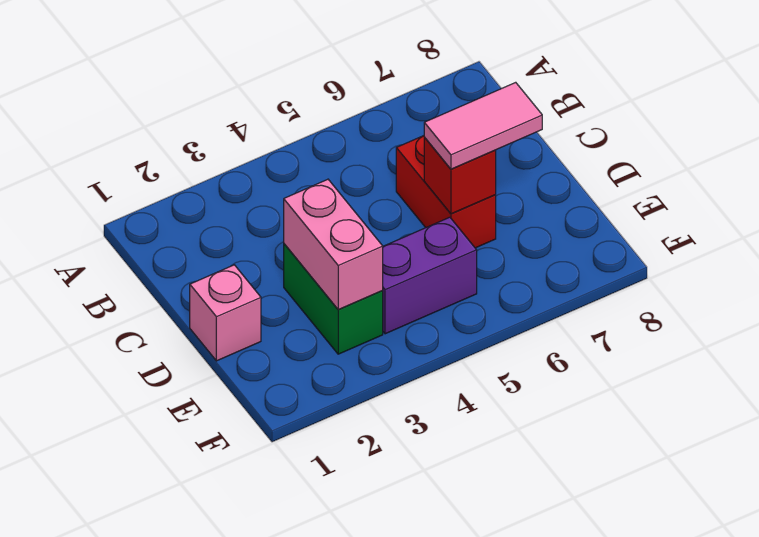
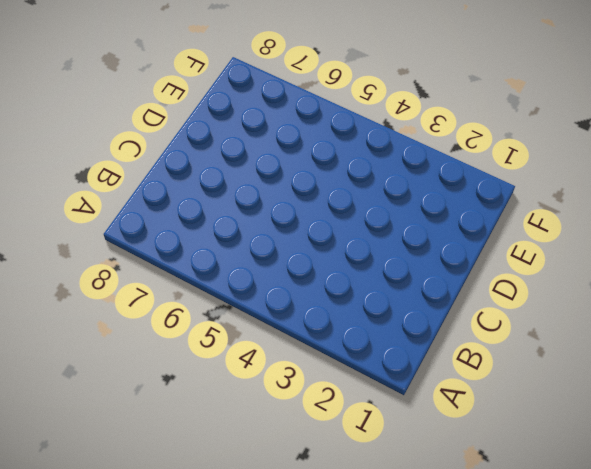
none -> red 1x2 brick [396,136,496,248]
none -> pink 1x1 brick [190,265,261,361]

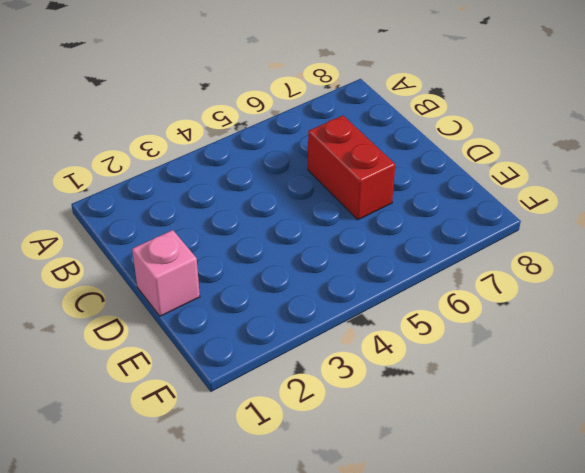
none -> green 1x2 brick [284,244,383,354]
none -> purple 1x2 brick [383,217,477,334]

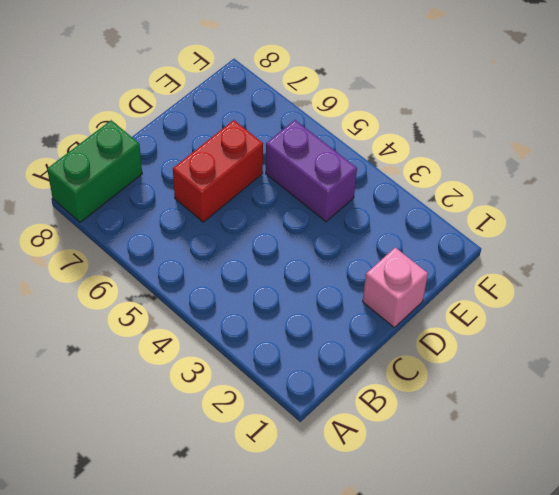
green 1x2 brick [47,120,142,222] -> green 1x2 brick moved to [284,244,383,354]
none -> pink 1x2 brick [284,179,383,310]
none -> red 1x1 brick [424,137,496,214]

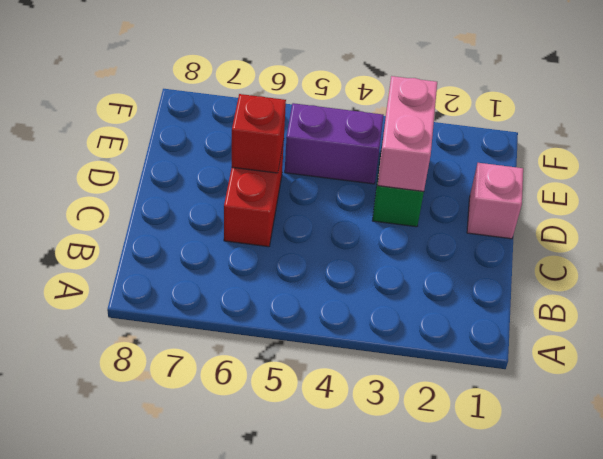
none -> pink 1x2 tile [424,82,542,169]

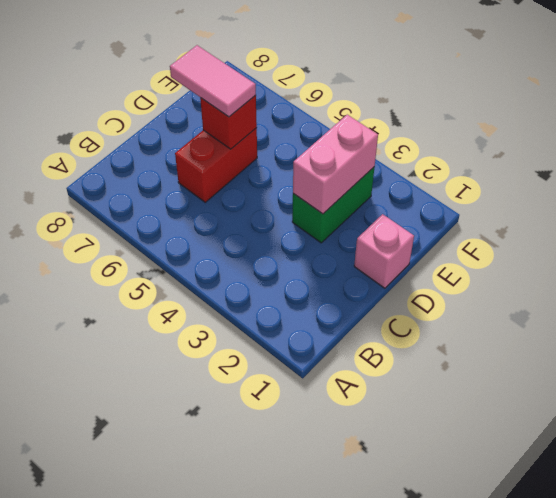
none -> purple 1x2 brick [383,217,477,334]

